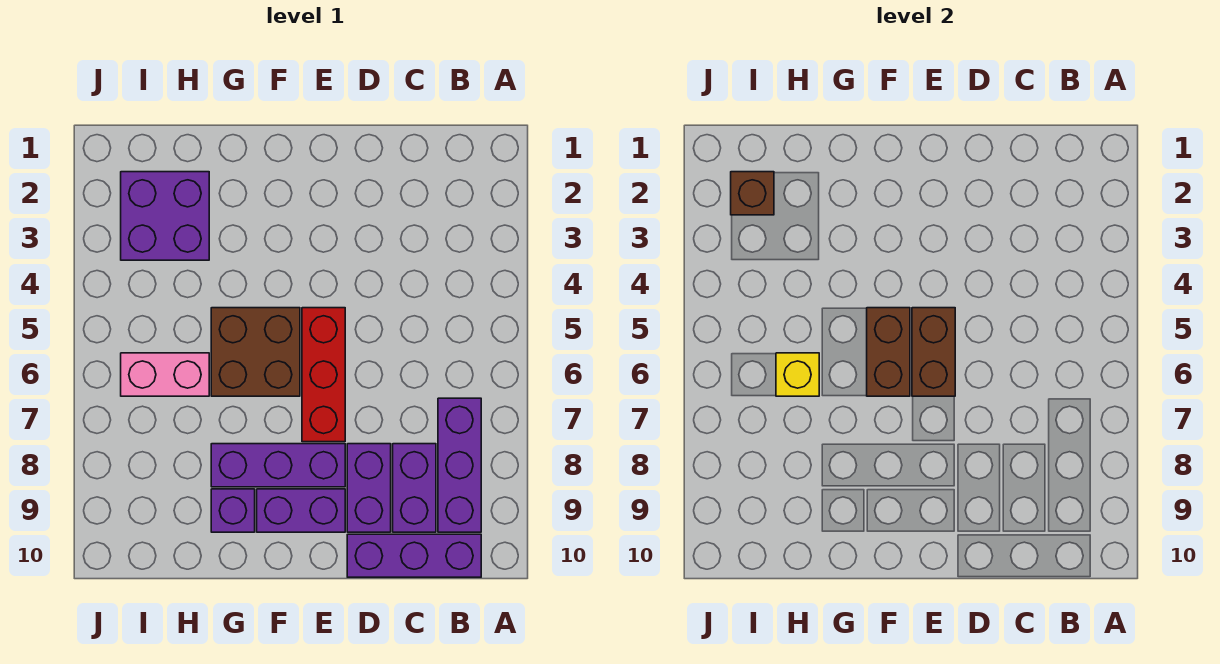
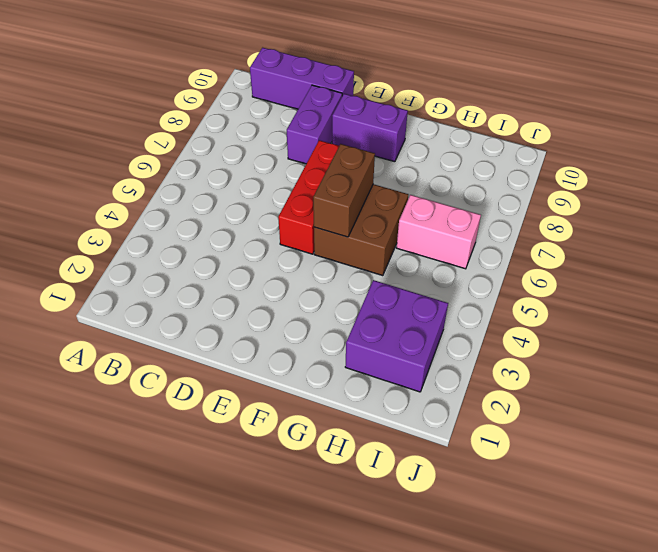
none -> purple 1x3 brick [438,398,481,532]
none -> purple 1x2 brick [393,444,436,532]
none -> purple 1x3 brick [211,444,345,487]

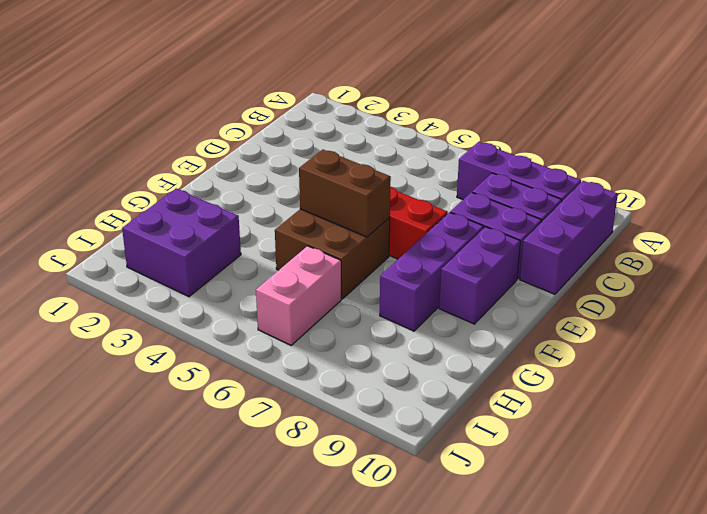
none -> purple 1x1 brick [211,489,255,532]
none -> brown 1x2 brick [912,308,955,396]
none -> yellow 1x1 brick [776,353,819,396]

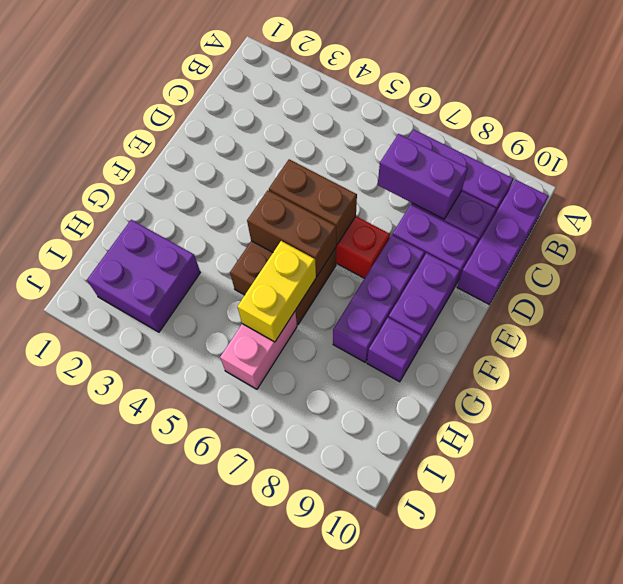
purple 1x2 brick [378,134,468,219] -> none
yellow 1x2 brick [237,241,316,342] -> yellow 1x1 brick [776,353,819,396]
none -> brown 1x1 brick [731,172,774,215]

